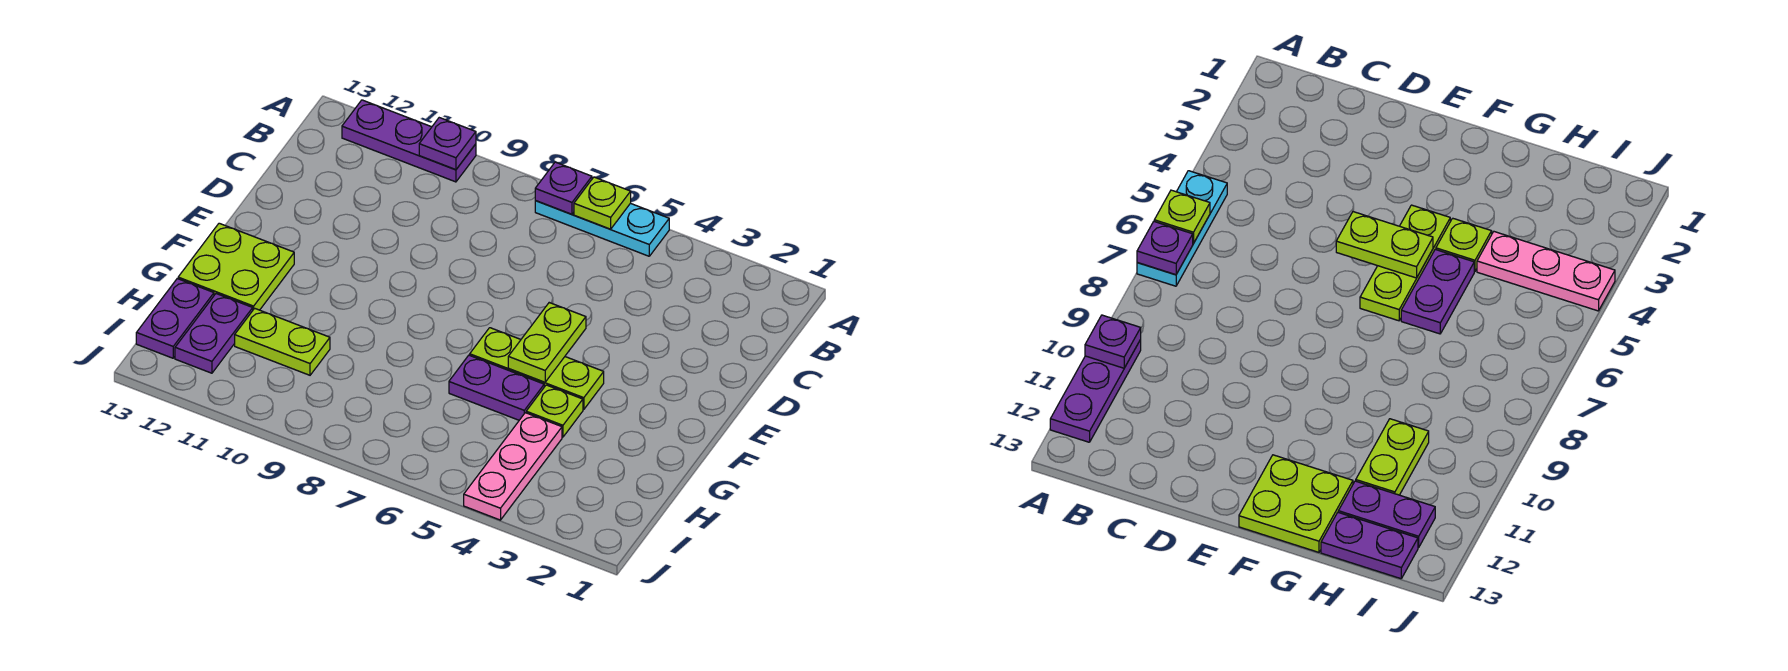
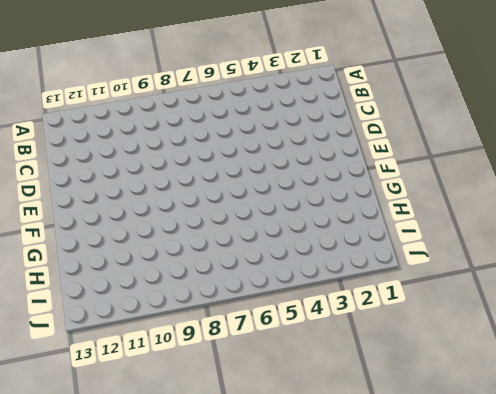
none -> cyan 1x3 plate [535,201,669,256]
none -> purple 1x3 plate [342,100,476,182]
none -> lime 1x3 plate [470,328,604,410]

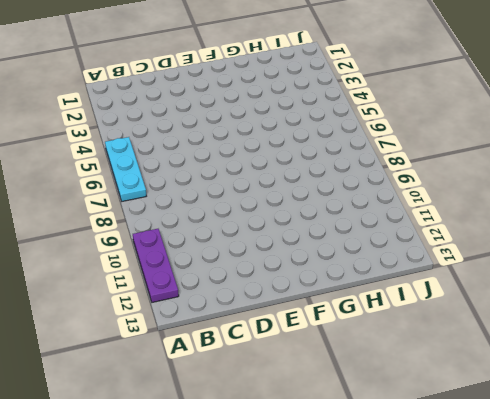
none -> lime 1x3 plate [470,328,604,410]
none -> lime 2x2 plate [178,223,294,310]
none -> lime 1x1 plate [526,385,583,437]

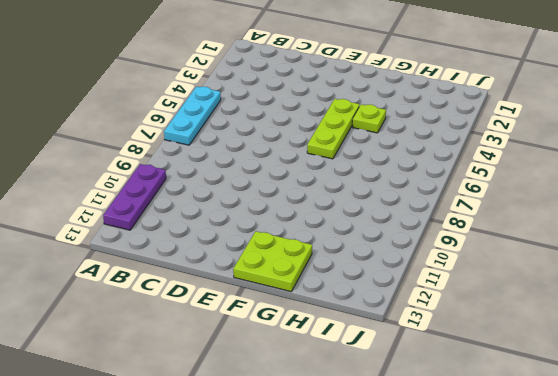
none -> purple 1x2 plate [449,355,544,420]
none -> pink 1x3 plate [464,413,562,520]
none -> lime 1x2 plate [235,308,330,375]

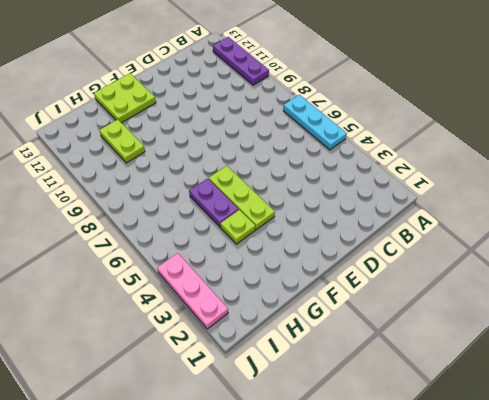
pink 1x3 plate [157,253,228,329] -> pink 1x3 plate turned to [464,413,562,520]
none -> purple 1x2 plate [175,294,253,373]
none -> purple 1x2 plate [136,279,214,358]
none -> lime 1x1 plate [574,177,631,229]

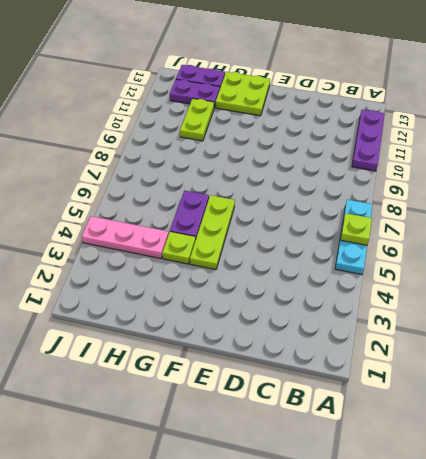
none -> purple 1x1 plate [535,162,592,214]
none -> purple 1x1 plate [419,118,476,170]
none -> lime 1x2 plate [508,303,586,382]

